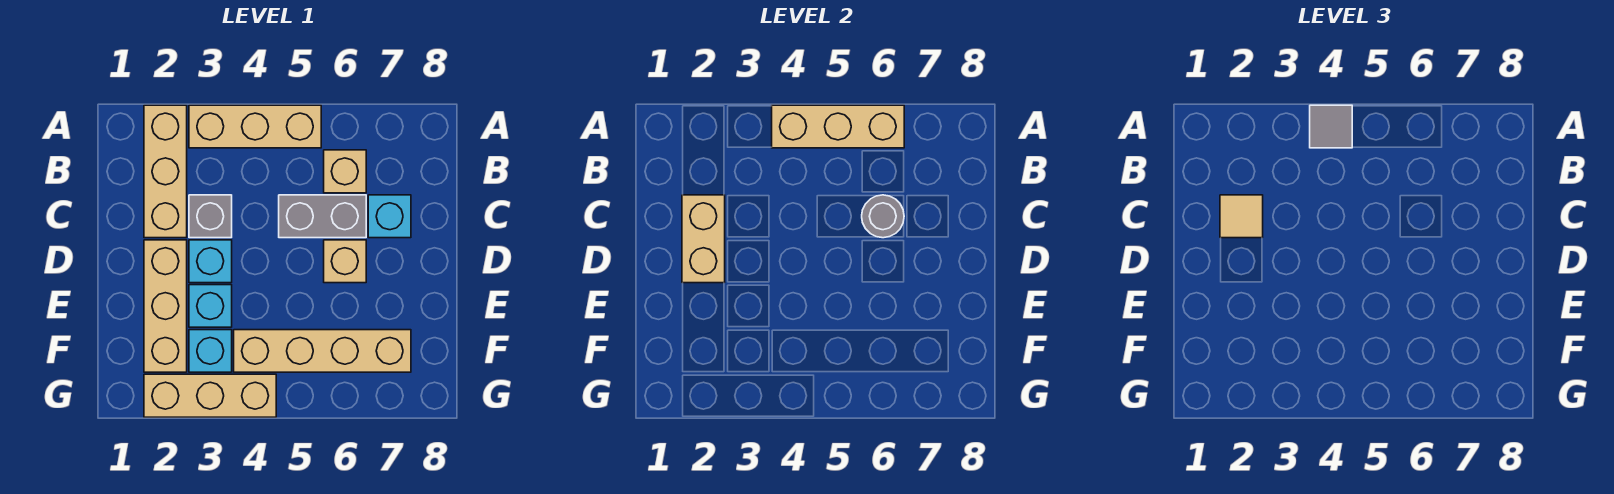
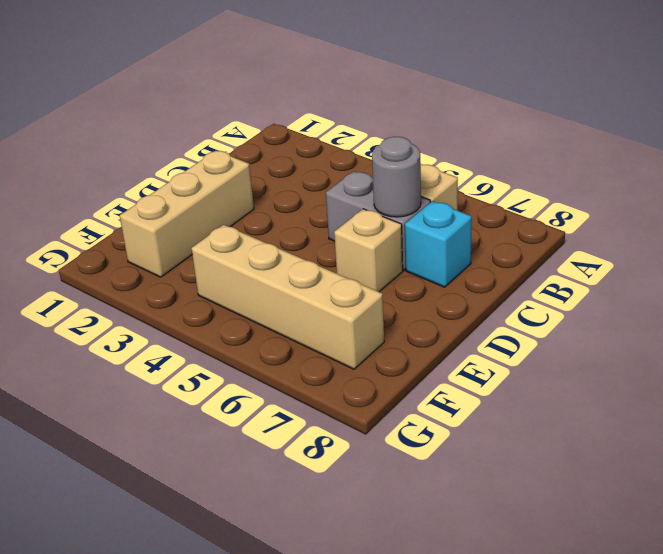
none -> tan 1x3 brick [144,105,187,238]
none -> tan 1x3 brick [189,105,321,148]
none -> grey 1x1 brick [189,195,232,238]

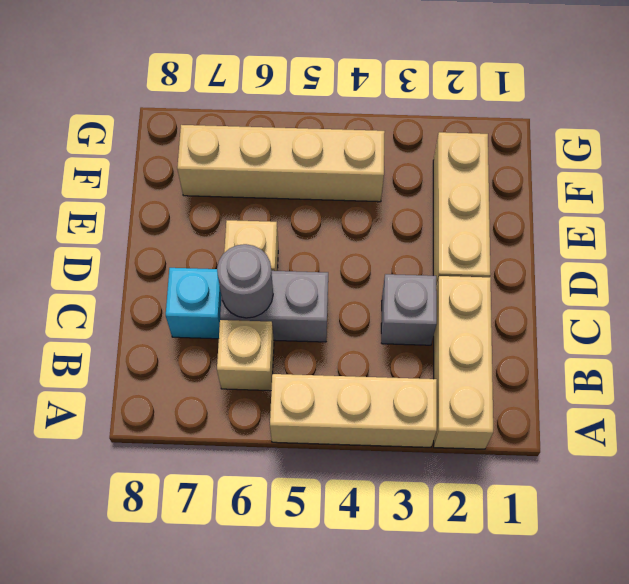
none -> cyan 1x1 brick [189,240,232,283]
none -> cyan 1x1 brick [189,285,232,327]
none -> cyan 1x1 brick [189,330,232,372]

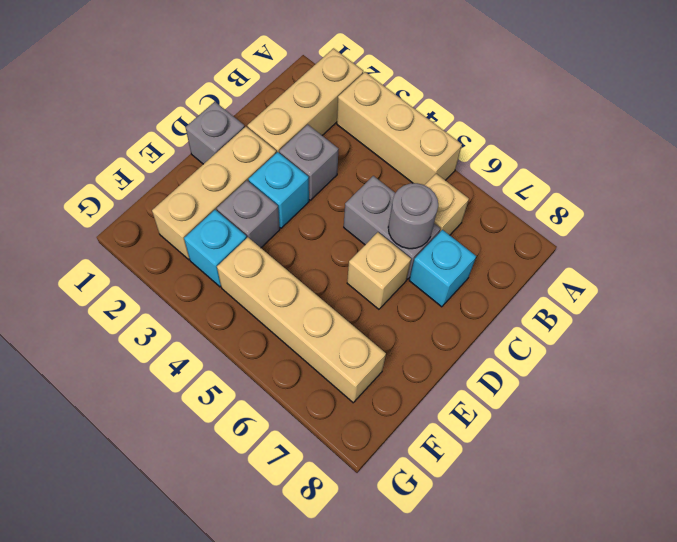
grey 1x1 brick [185,102,245,164] -> none
grey 1x1 brick [217,180,280,248] -> cyan 1x1 brick [189,285,232,327]
none -> tan 1x3 brick [144,374,276,417]
none -> tan 1x3 brick [772,105,904,148]
none -> tan 1x2 brick [682,195,725,283]

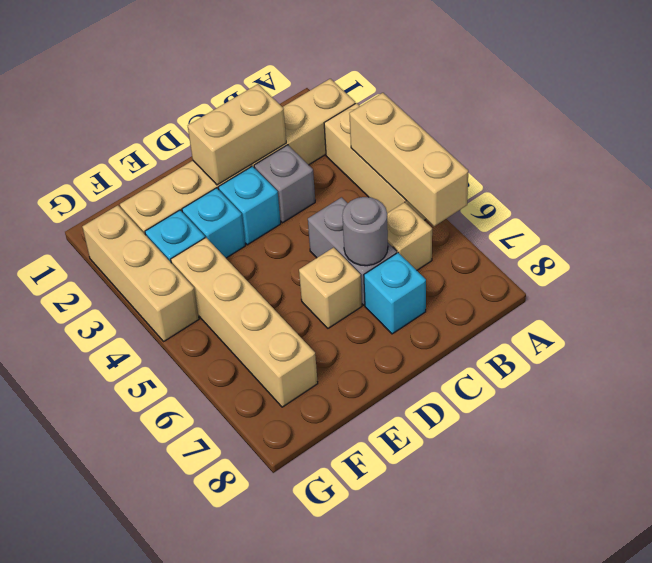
none -> grey 1x1 tile [1310,105,1352,148]
none -> tan 1x1 tile [1220,195,1263,238]

